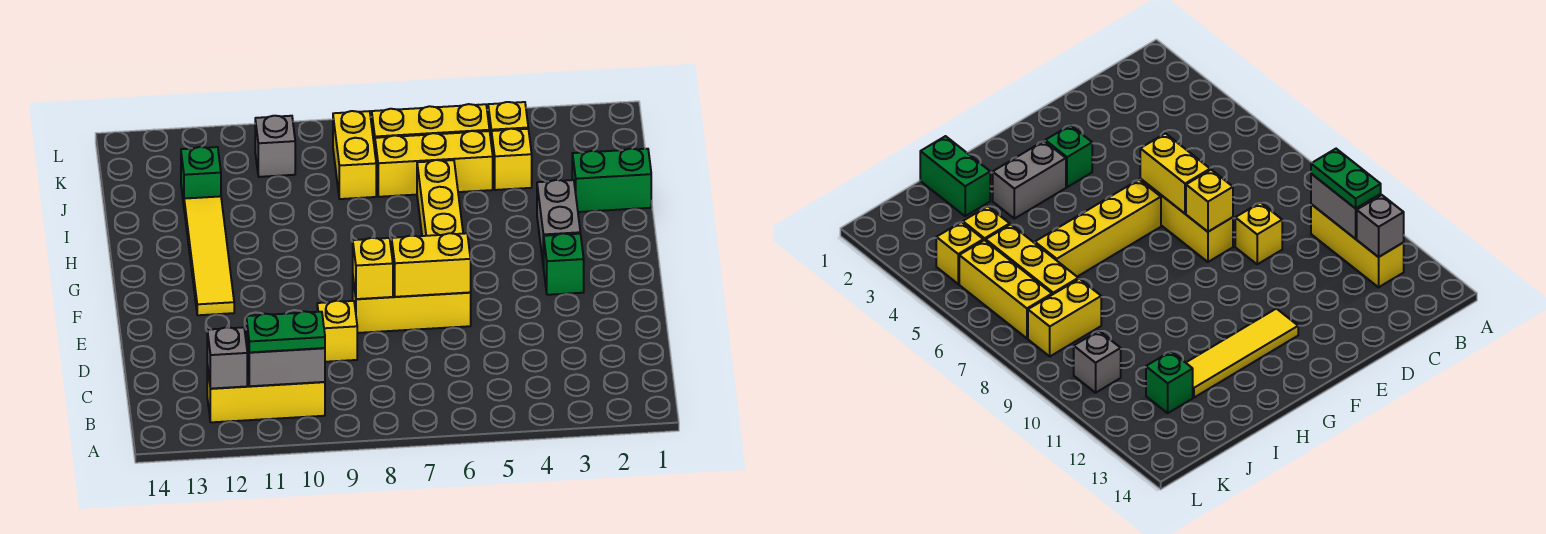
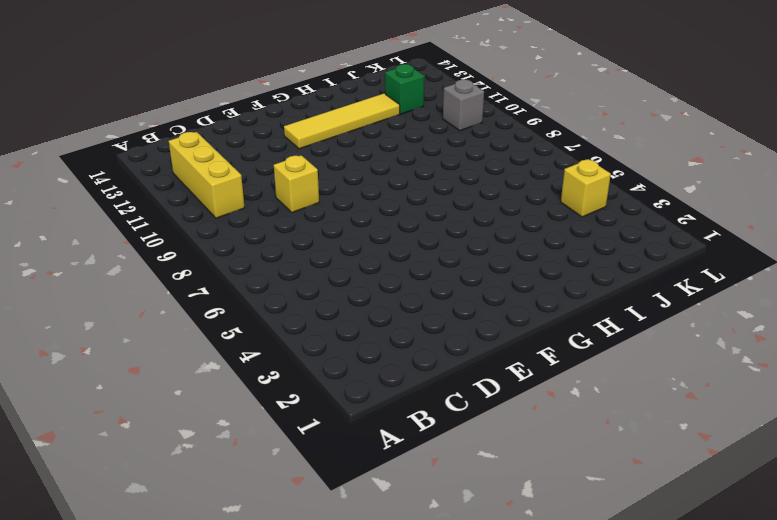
none -> yellow 1x3 brick [353,280,471,333]
none -> green 1x1 brick [544,233,584,295]
none -> yellow 1x4 brick [417,160,463,236]

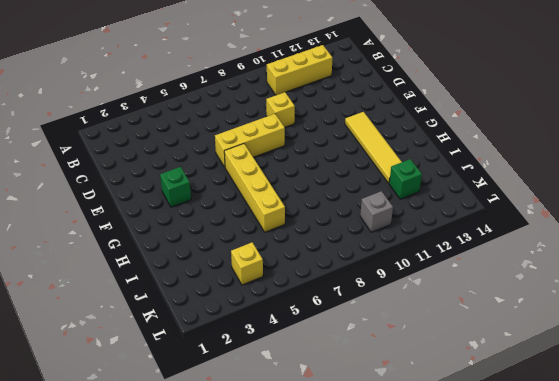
none -> grey 1x2 brick [537,180,580,268]
none -> green 1x2 brick [572,149,651,212]
none -> yellow 1x1 brick [492,129,532,190]

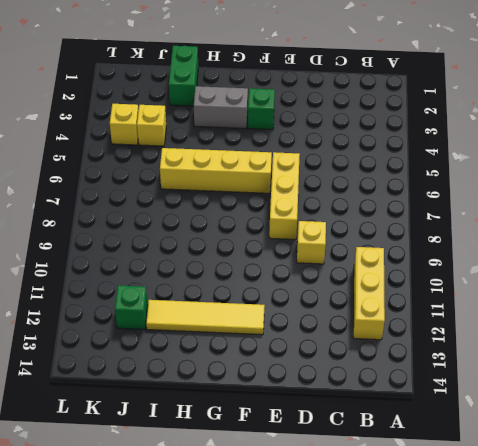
none -> yellow 1x3 brick [375,131,493,197]
none -> yellow 1x2 brick [333,111,376,199]
none -> yellow 1x3 brick [372,104,489,149]

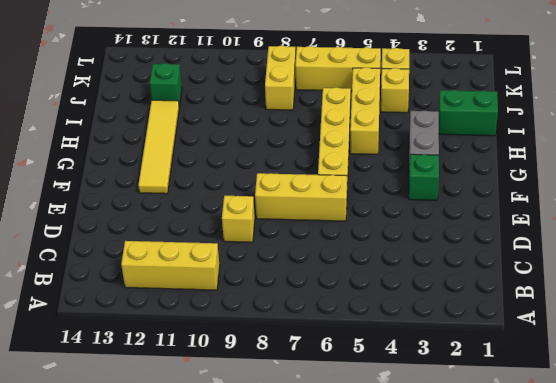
yellow 1x3 brick [350,67,380,154] -> yellow 1x3 brick turned to [375,131,493,197]
none -> grey 1x1 brick [255,116,295,177]
none -> grey 1x2 brick [246,330,325,386]
none -> grey 1x1 brick [207,327,247,389]

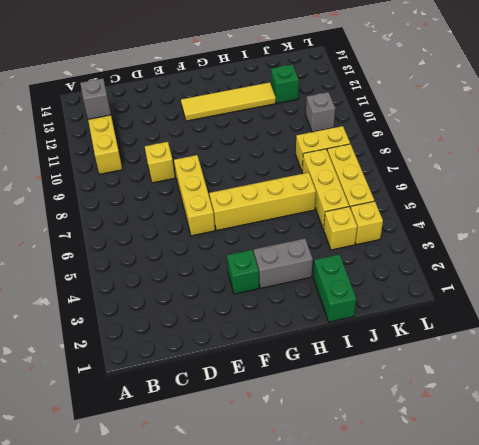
none -> grey 1x2 brick [246,330,325,386]
none -> yellow 1x2 brick [392,233,471,297]
none -> yellow 1x1 brick [353,238,393,299]

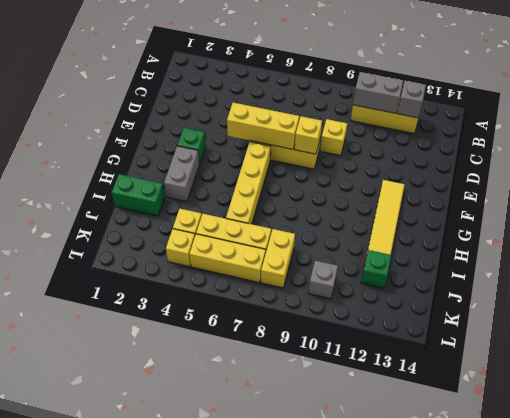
yellow 1x3 brick [227,103,299,149] -> yellow 1x2 brick [392,233,471,297]
none -> green 1x2 plate [246,311,325,352]

